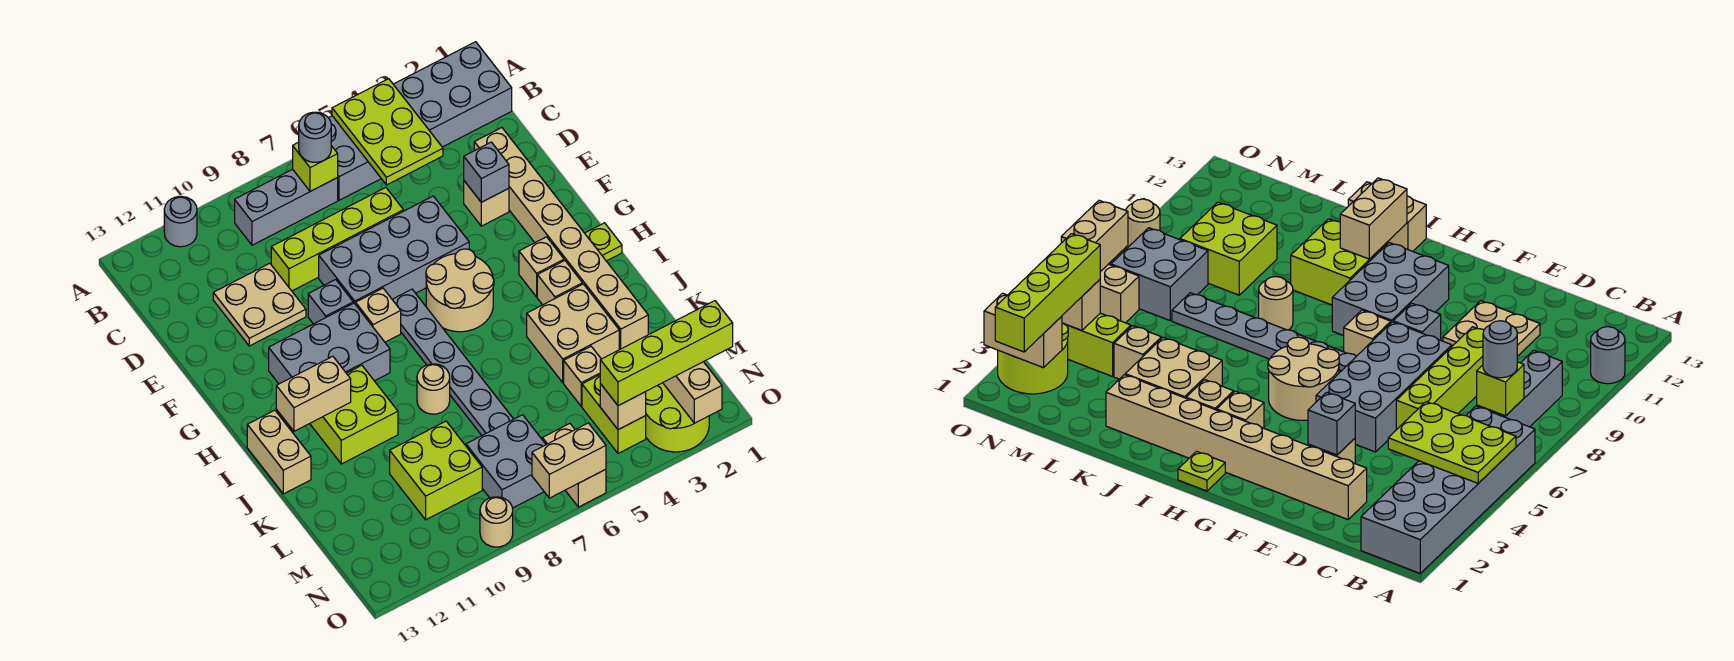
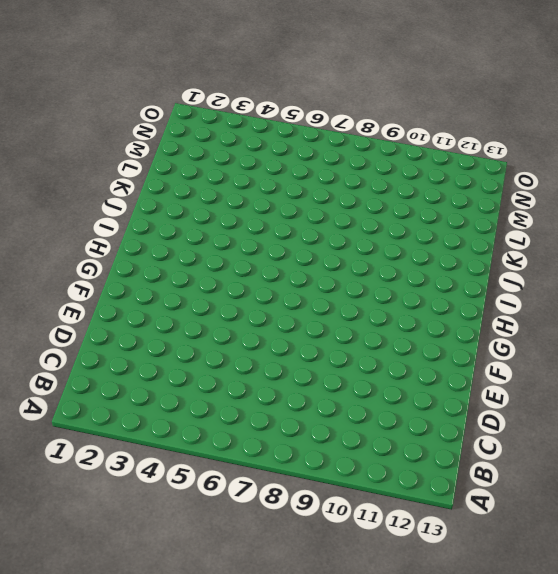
none -> grey 2x6 brick [329,42,512,200]
none -> grey 1x1 round brick [164,196,197,247]
none -> grey 1x3 brick [235,169,338,245]
none -> tan 1x8 brick [474,128,648,350]

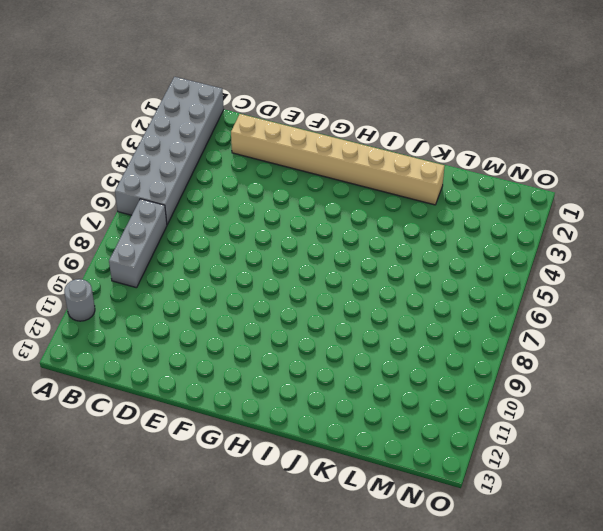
none -> lime 1x4 brick [271,188,403,291]
none -> tan 2x2 plate [213,263,306,346]
none -> tan 1x1 brick [464,181,509,226]
none -> grey 2x4 brick [319,196,469,305]

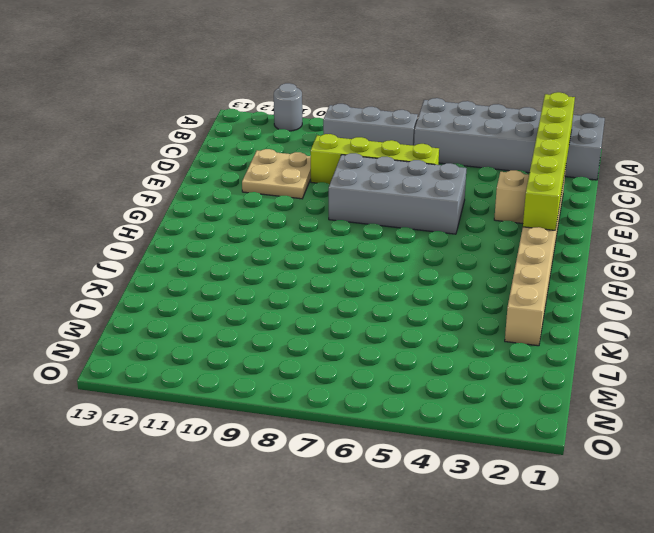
lime 1x6 brick [523,92,575,230] -> none
none -> grey 1x1 brick [308,280,353,324]
none -> tan 2x2 round brick [426,249,494,332]
none -> grey 1x6 plate [392,289,513,435]
none -> tan 1x1 brick [356,288,401,342]

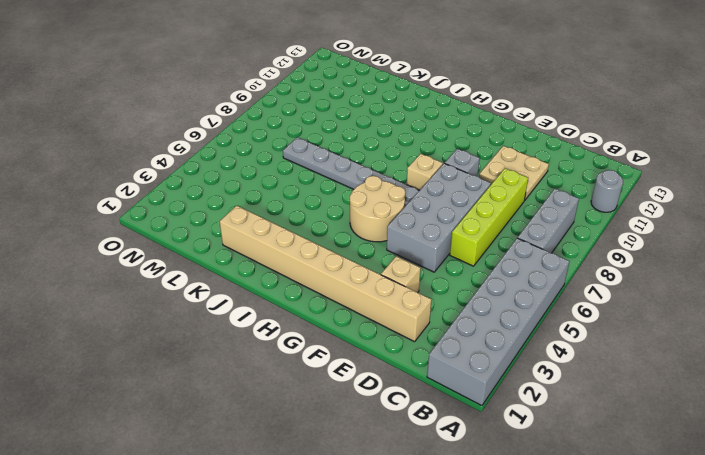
none -> grey 2x3 brick [269,303,390,384]
none -> lime 1x1 plate [585,223,622,261]
none -> tan 1x1 brick [519,237,564,297]
none -> tan 1x1 brick [537,261,583,305]

